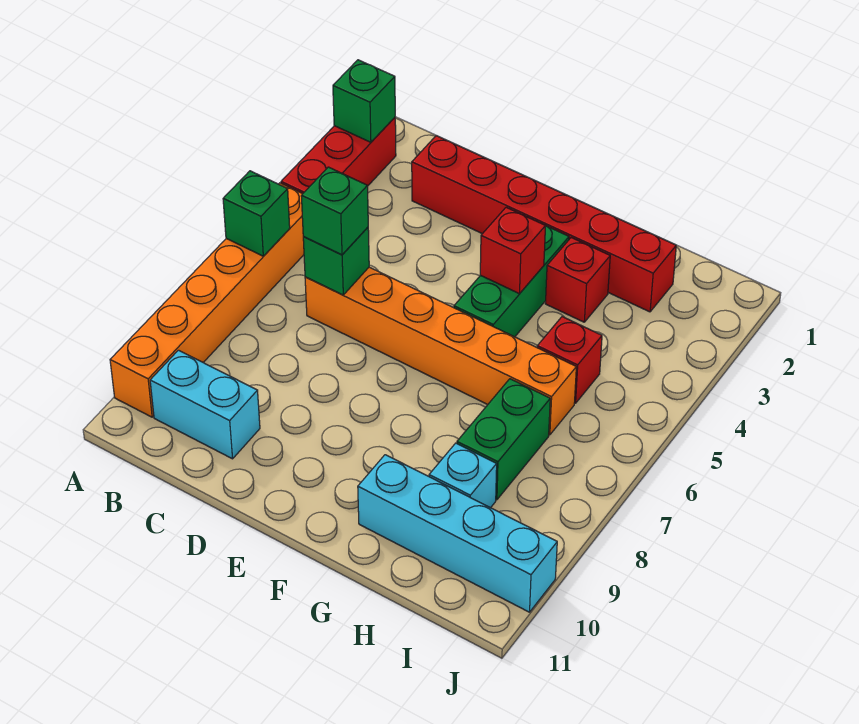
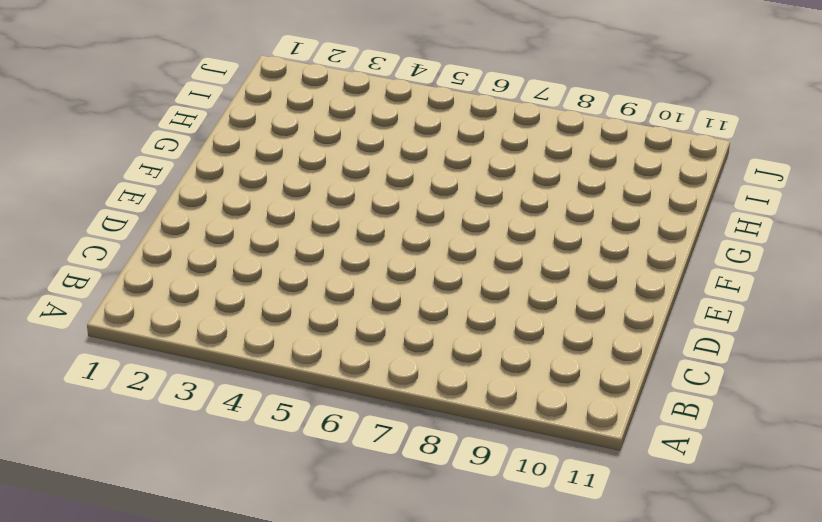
none -> red 1x3 brick [281,118,396,194]
none -> orange 1x6 brick [110,183,304,417]
none -> cyan 1x2 brick [150,350,260,459]

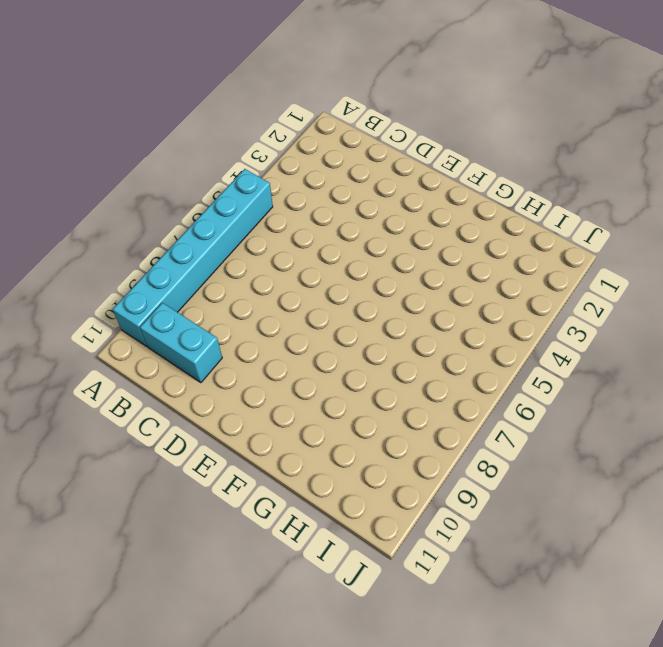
cyan 1x6 brick [113,169,273,346] -> orange 1x6 brick [110,183,304,417]
none -> red 1x3 brick [281,118,396,194]
none -> red 1x6 brick [412,136,676,312]
none -> orange 1x6 brick [305,267,576,435]

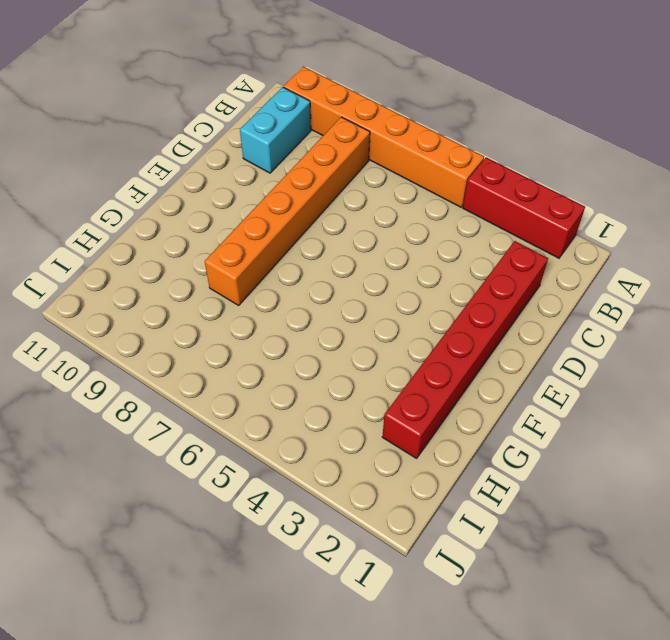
orange 1x6 brick [205,117,370,305] -> orange 1x6 brick moved to [305,267,576,435]
none -> green 1x3 brick [454,226,569,337]
none -> red 1x1 brick [545,238,610,322]
none -> cyan 1x4 brick [358,455,557,612]

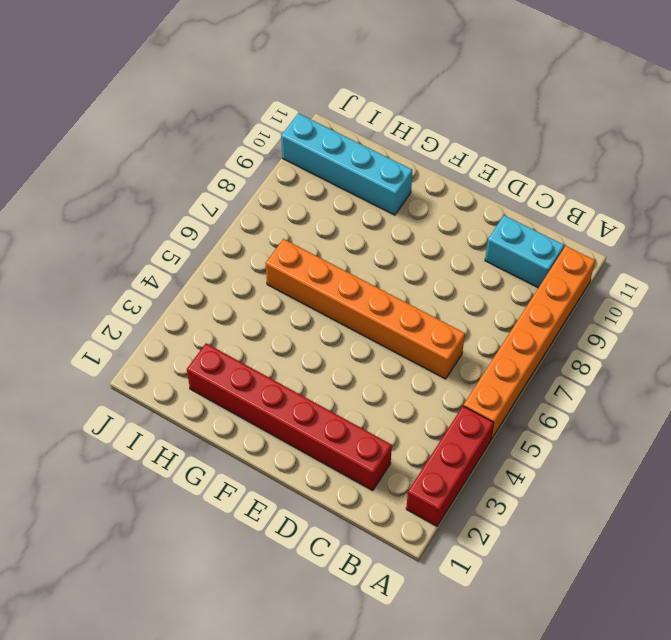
none -> green 1x3 brick [454,226,569,337]
none -> red 1x1 brick [545,238,610,322]
none -> red 1x1 brick [537,317,602,403]

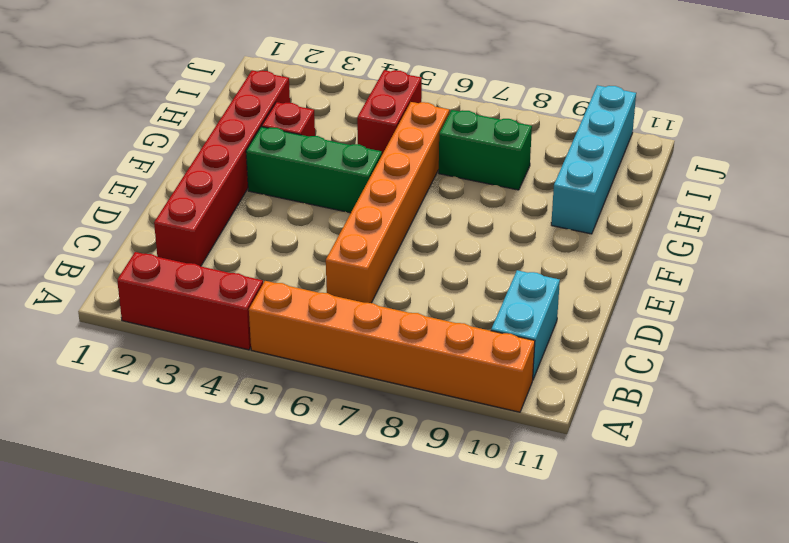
red 1x2 brick [357,70,422,154] -> red 1x1 brick [537,317,602,403]
none -> cyan 1x1 brick [429,443,497,508]
none -> green 1x1 brick [333,60,395,142]
none -> green 1x1 brick [223,171,290,256]

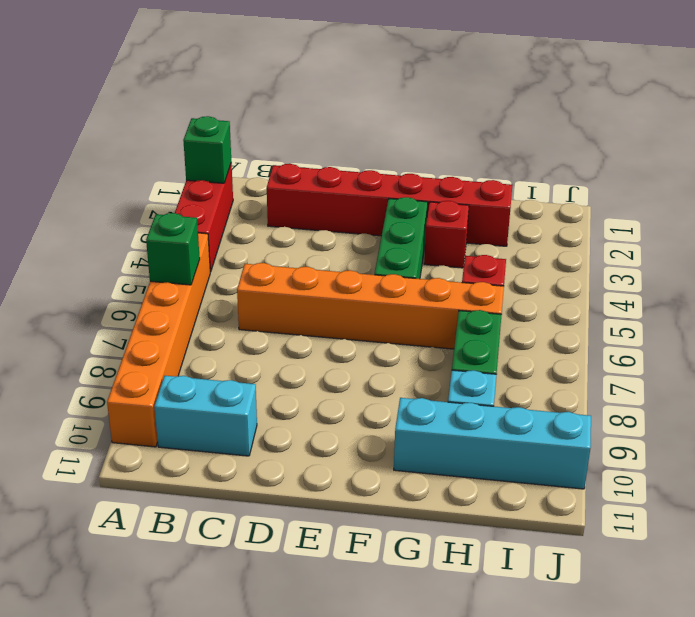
none -> green 1x1 brick [303,227,369,295]
none -> red 1x1 brick [480,207,546,294]
none -> green 1x1 brick [301,167,368,255]

